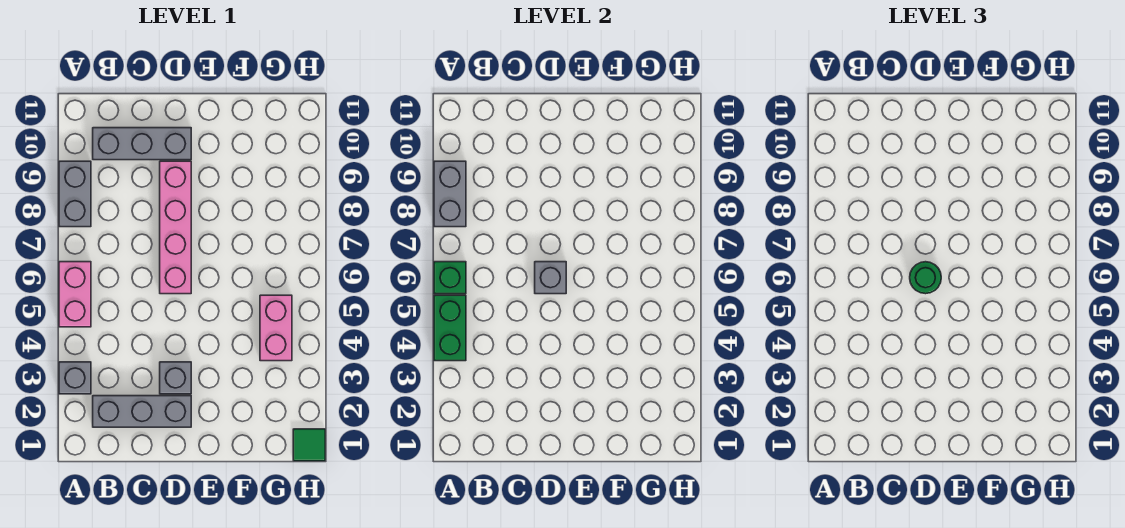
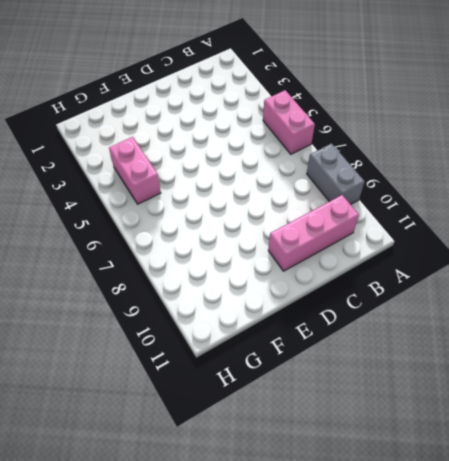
pink 1x3 brick [268,195,359,271] -> grey 1x3 brick [93,128,191,160]
none -> grey 1x1 brick [59,362,91,394]
none -> grey 1x3 brick [93,396,191,427]
none -> grey 1x1 brick [160,362,191,394]

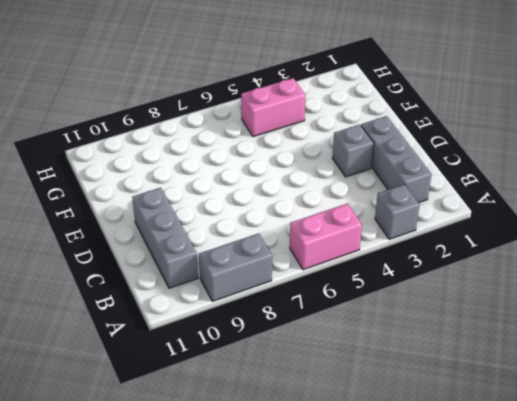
none -> pink 1x4 brick [160,161,191,294]
none -> green 1x1 tile [293,429,325,461]
none -> green 1x2 brick [434,295,466,361]

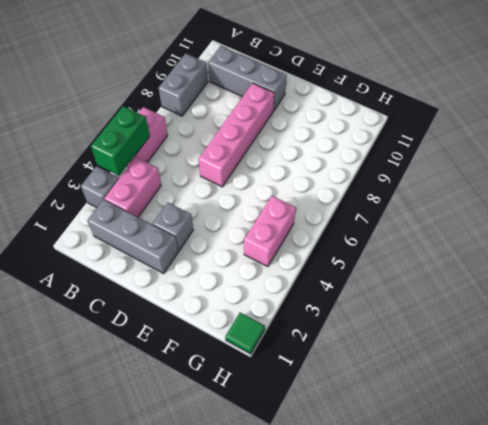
pink 1x2 brick [104,157,161,217] -> none
none -> green 1x1 brick [434,262,466,294]
none -> grey 1x2 brick [434,161,466,227]
none -> grey 1x1 brick [535,262,566,294]

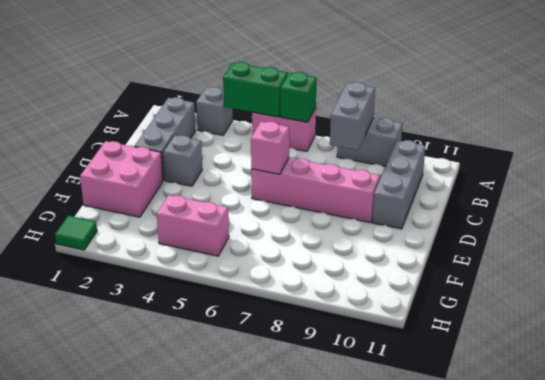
grey 1x2 brick [330,82,375,150] -> grey 1x2 brick turned to [434,161,466,227]
pink 1x1 brick [251,122,289,174] -> grey 1x1 brick [535,262,566,294]
pink 2x2 brick [80,141,163,217] -> none
none -> green 1x1 round brick [910,262,941,294]

